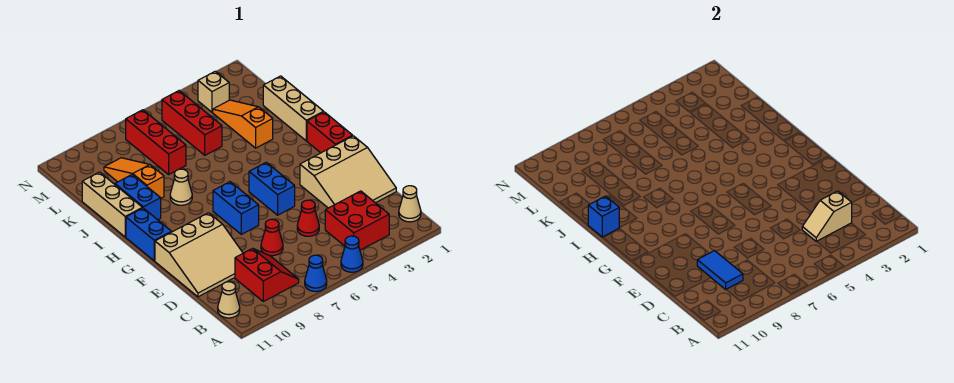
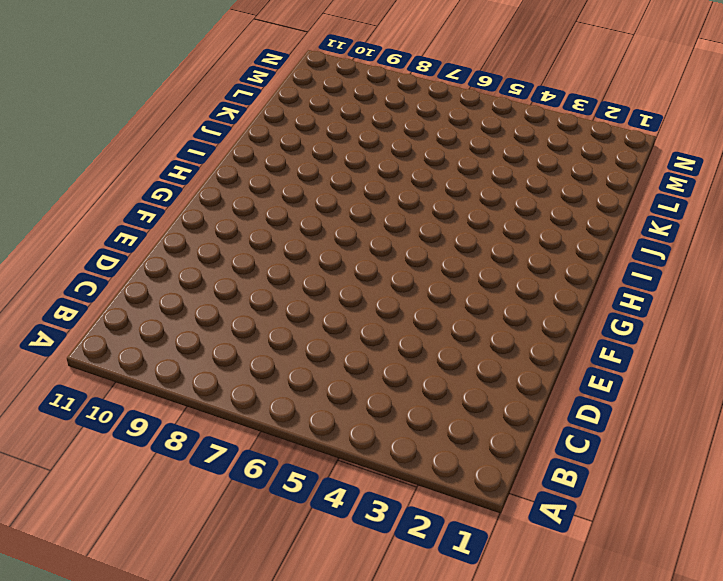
none -> blue 1x1 cone [341,236,363,272]
none -> blue 1x1 cone [305,255,327,292]
none -> tan 1x1 cone [399,186,421,222]

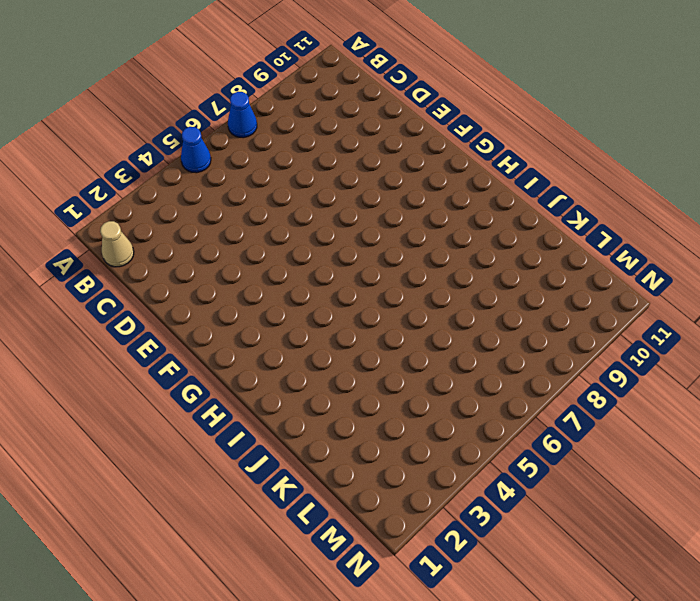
none -> red 2x2 brick [325,191,389,250]
none -> red 2x2 slope [235,248,299,301]
none -> tan 1x1 cone [218,282,240,318]

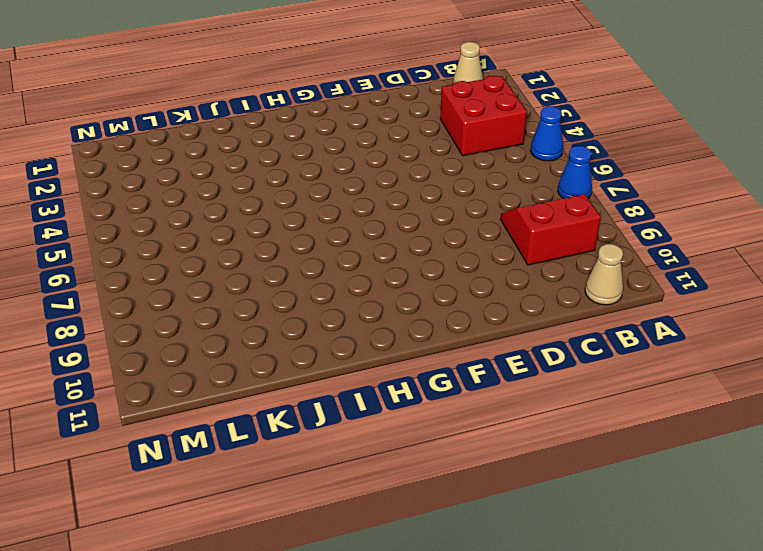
none -> tan 3x3 slope [300,136,396,208]
none -> red 1x1 cone [297,200,319,236]
none -> red 1x1 cone [261,219,283,256]

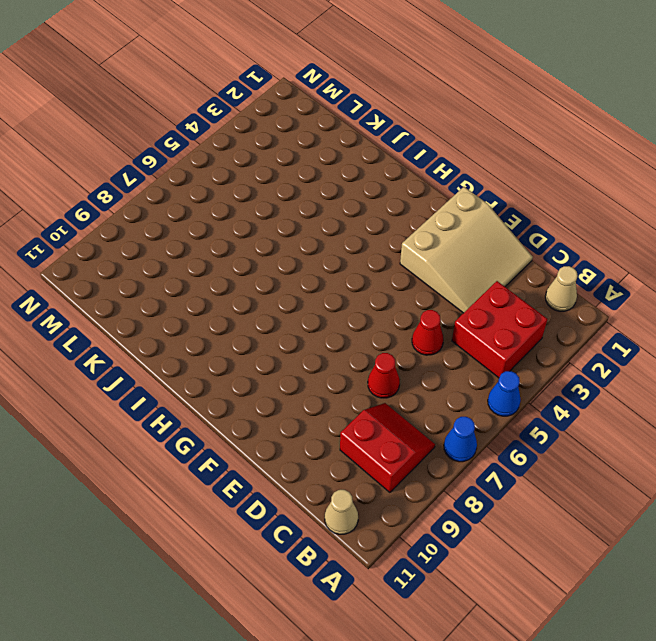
none -> tan 3x3 slope [155,213,243,297]
none -> blue 1x2 brick [249,162,295,215]
none -> blue 1x2 brick [213,182,259,234]

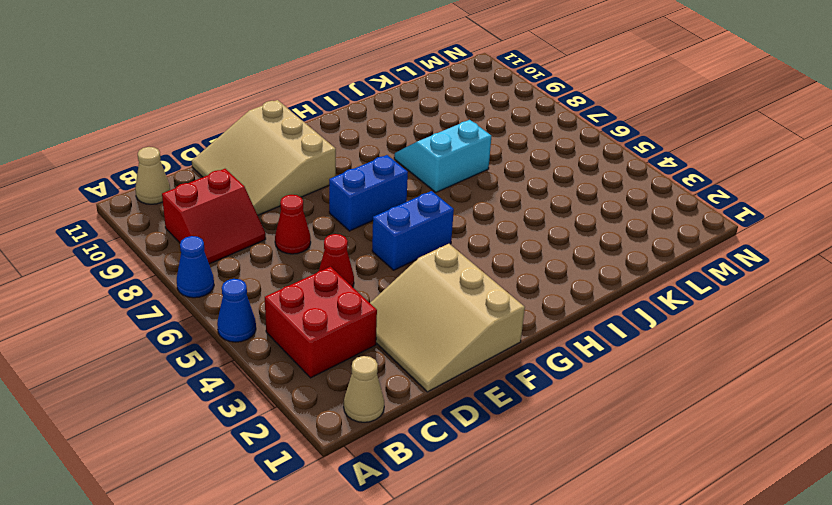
cyan 2x2 slope [394,120,491,192] -> tan 1x1 cone [170,169,192,205]
none -> red 1x2 brick [307,112,353,153]
none -> blue 1x2 brick [126,208,172,261]
none -> tan 1x3 brick [263,76,324,141]

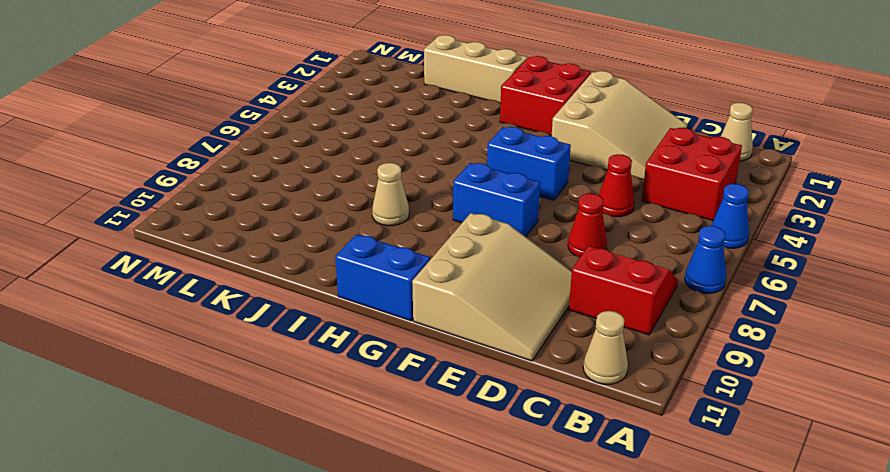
red 2x2 brick [500,56,591,135] -> red 1x2 brick [307,112,353,153]
none -> blue 1x2 brick [115,175,161,220]
none -> tan 1x3 brick [82,172,142,237]
none -> orange 1x3 slope [213,100,273,148]

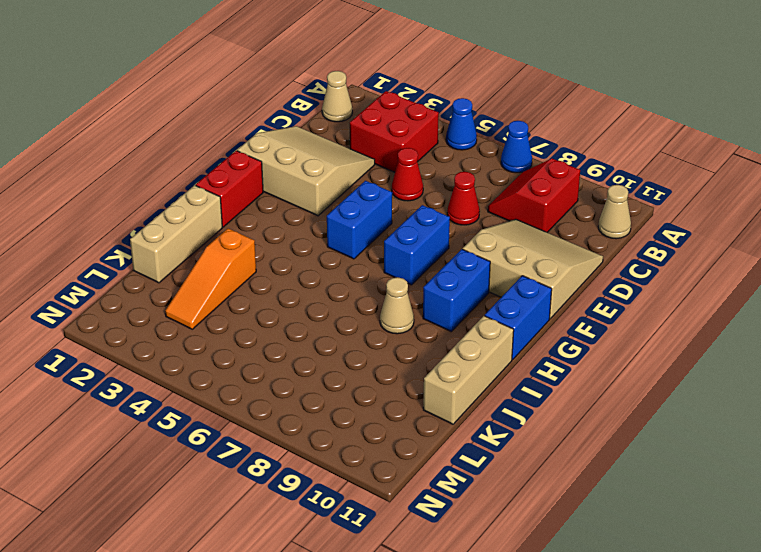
blue 1x2 brick [423,249,490,331] -> blue 1x2 brick moved to [115,175,161,220]
none -> orange 1x3 slope [104,158,164,198]
none -> red 1x3 brick [162,91,222,155]
none -> red 1x3 brick [126,110,186,174]

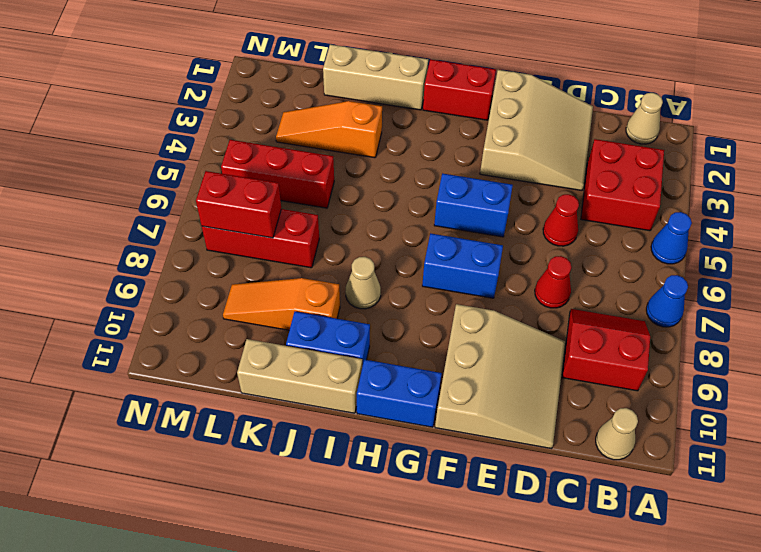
red 1x2 brick [196,171,281,238] -> none
none -> tan 1x1 brick [198,71,229,112]
none -> tan 1x2 slope [802,191,852,242]
none -> blue 1x2 tile [697,251,743,289]

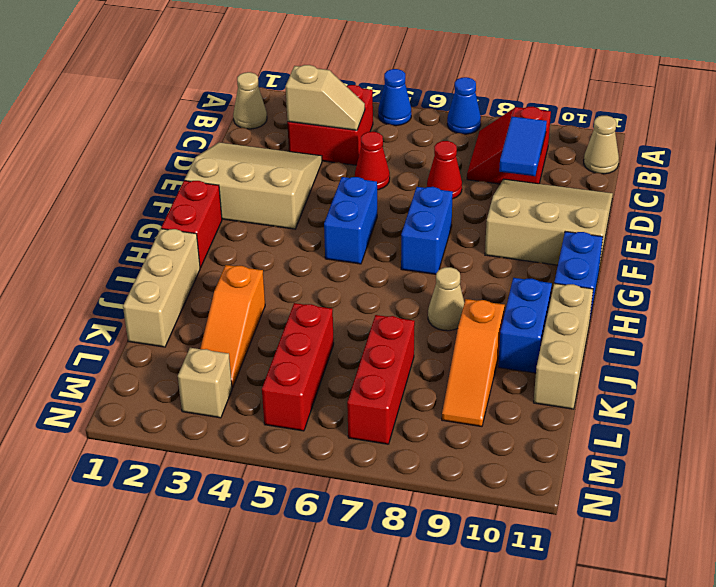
none -> blue 1x1 brick [588,196,619,237]

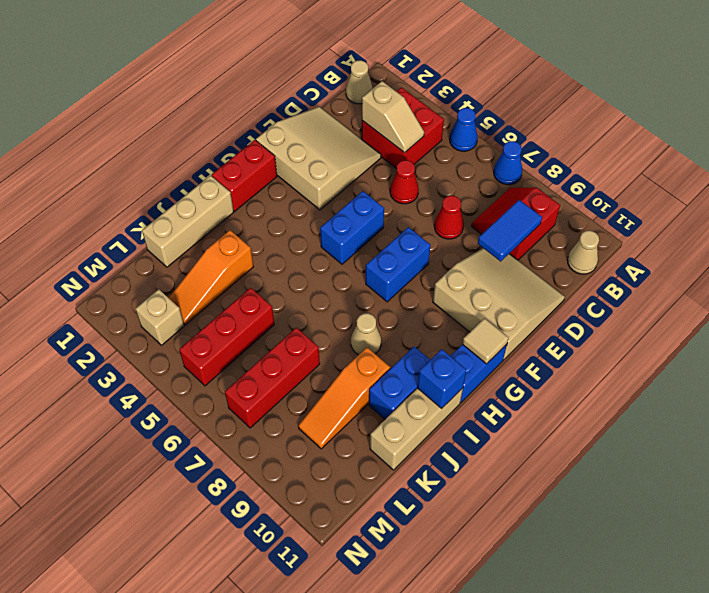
tan 1x1 tile [463,318,509,364] -> none

